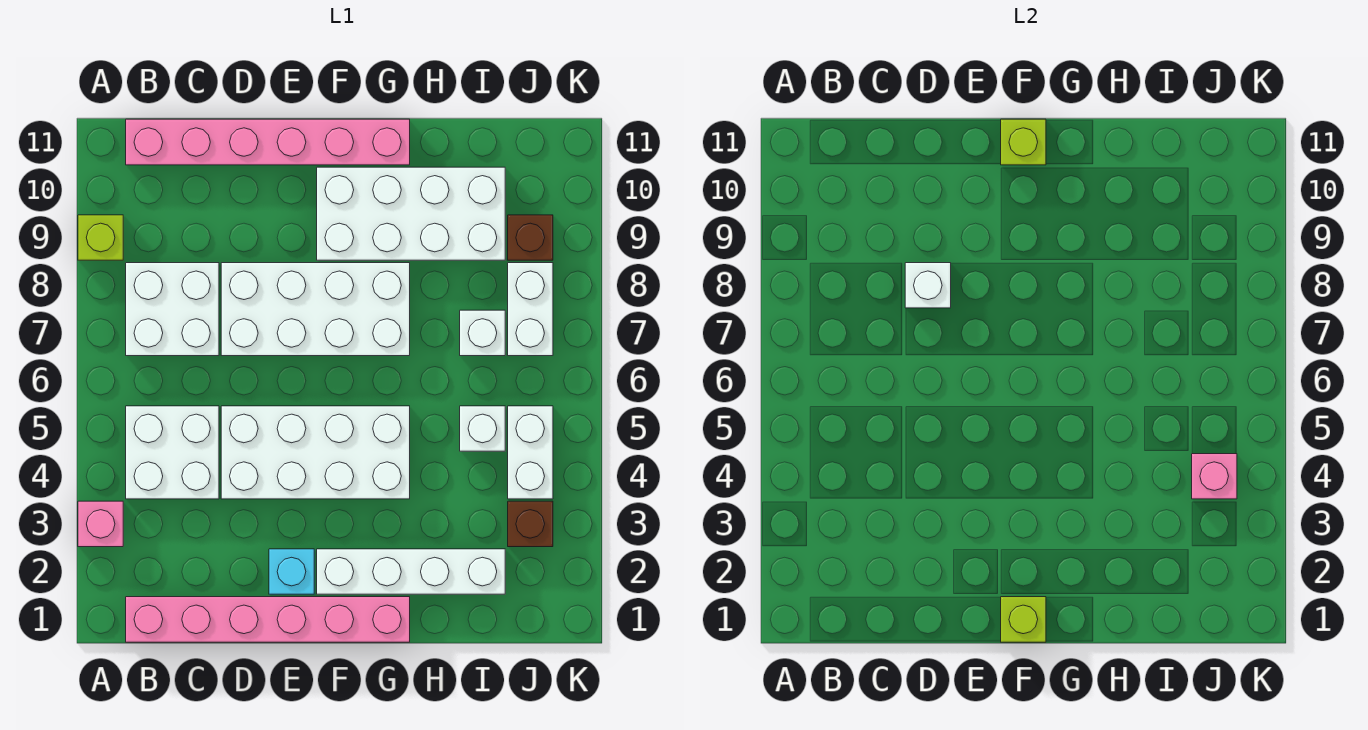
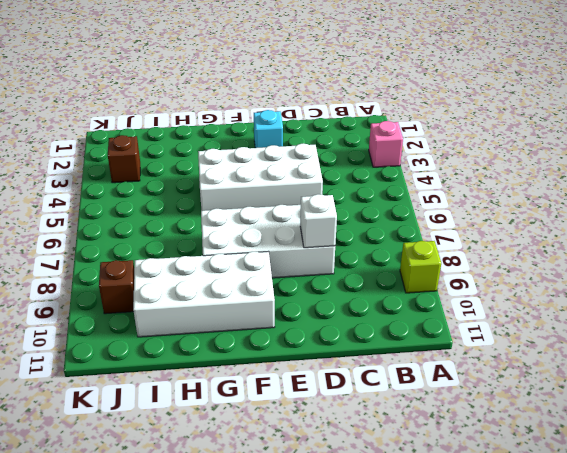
none -> pink 1x6 brick [126,597,410,642]
none -> white 2x2 brick [126,406,219,499]
none -> white 2x2 brick [126,263,219,356]

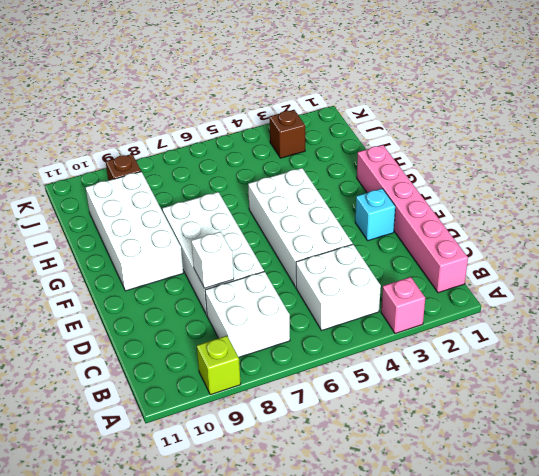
none -> pink 1x6 brick [126,119,410,165]
none -> white 1x4 brick [317,549,505,594]
none -> white 1x1 brick [460,406,505,451]

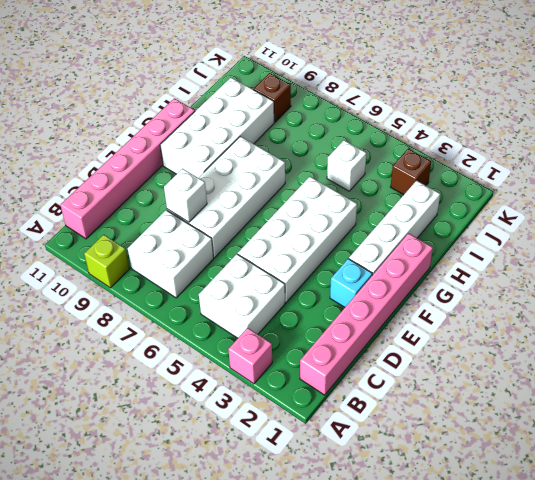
none -> white 1x1 brick [460,310,505,356]
none -> white 1x2 brick [508,406,553,499]
none -> white 1x2 brick [508,263,553,356]

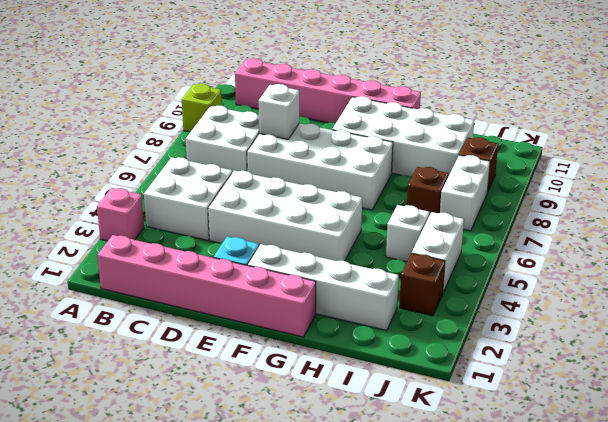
brown 1x1 brick [407,167,448,215] -> white 1x1 brick [460,310,505,356]
none -> lime 1x1 brick [1001,597,1046,642]
none -> lime 1x1 brick [1001,119,1046,165]
none -> pink 1x1 brick [1192,454,1237,499]

